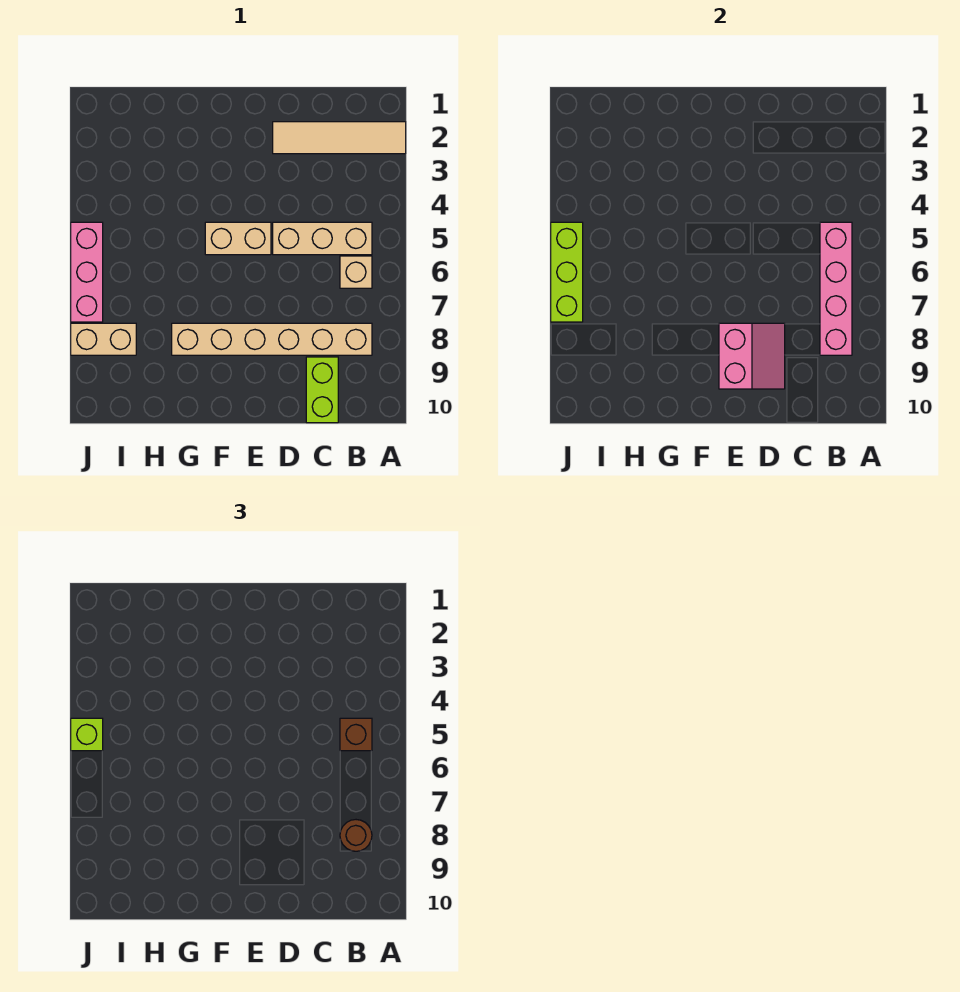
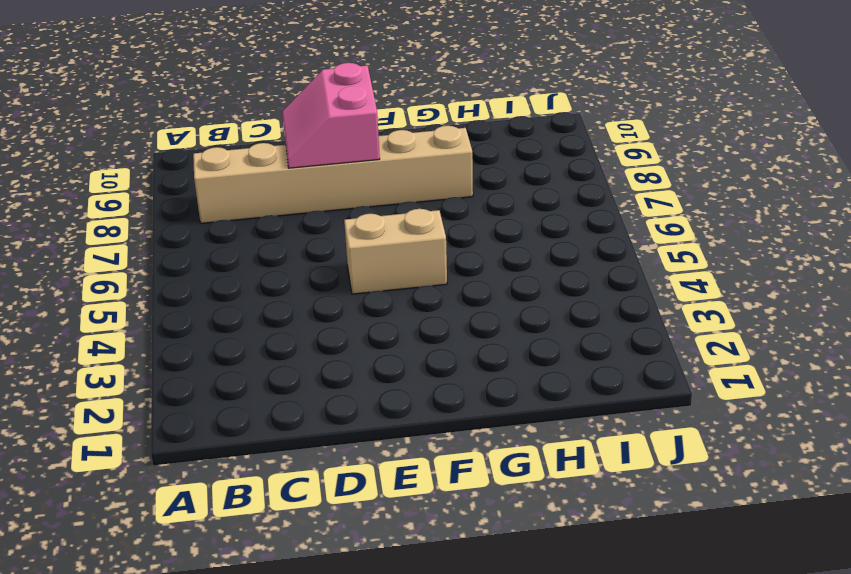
none -> tan 1x4 tile [273,122,406,154]
none -> tan 1x3 brick [273,222,372,255]
none -> tan 1x1 brick [340,256,372,288]

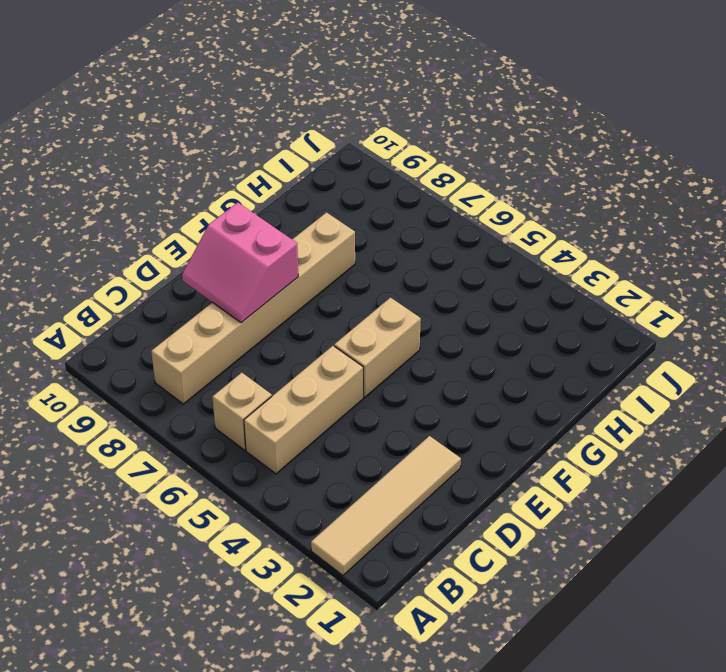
none -> lime 1x2 brick [306,357,338,423]
none -> tan 1x2 brick [71,323,136,355]
none -> pink 1x3 brick [71,222,103,322]

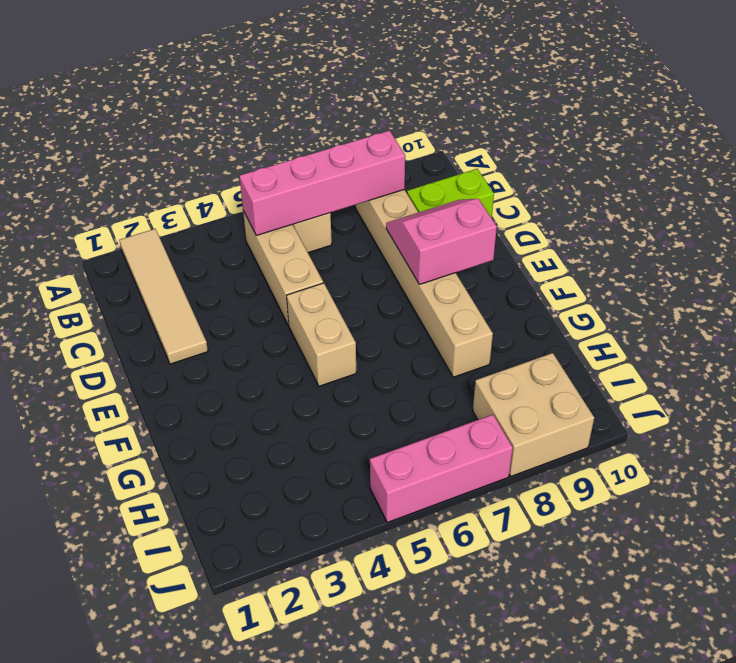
tan 2x2 brick [473,353,594,476] -> tan 1x2 brick [71,323,136,355]
none -> lime 1x3 brick [551,222,583,322]
none -> brown 1x1 brick [340,718,372,751]
none -> brown 1x1 round brick [340,820,372,851]

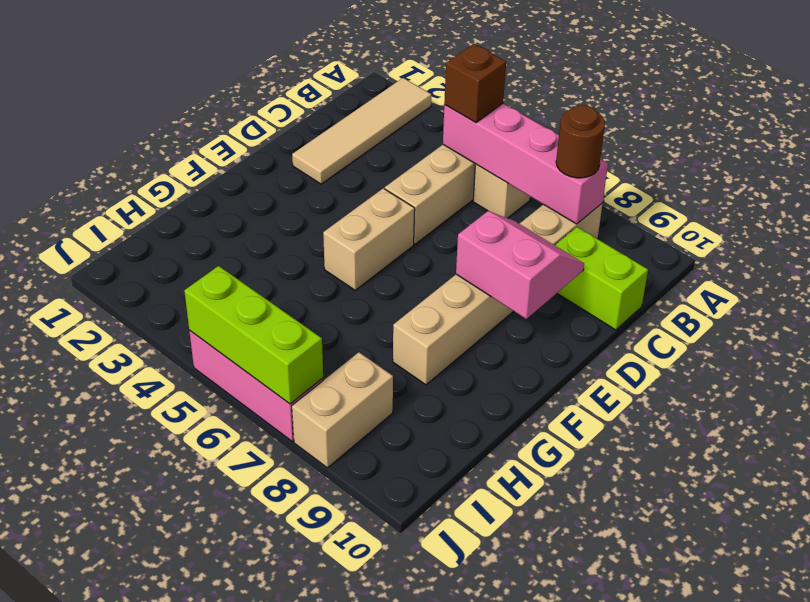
none -> lime 1x1 brick [71,718,103,751]

